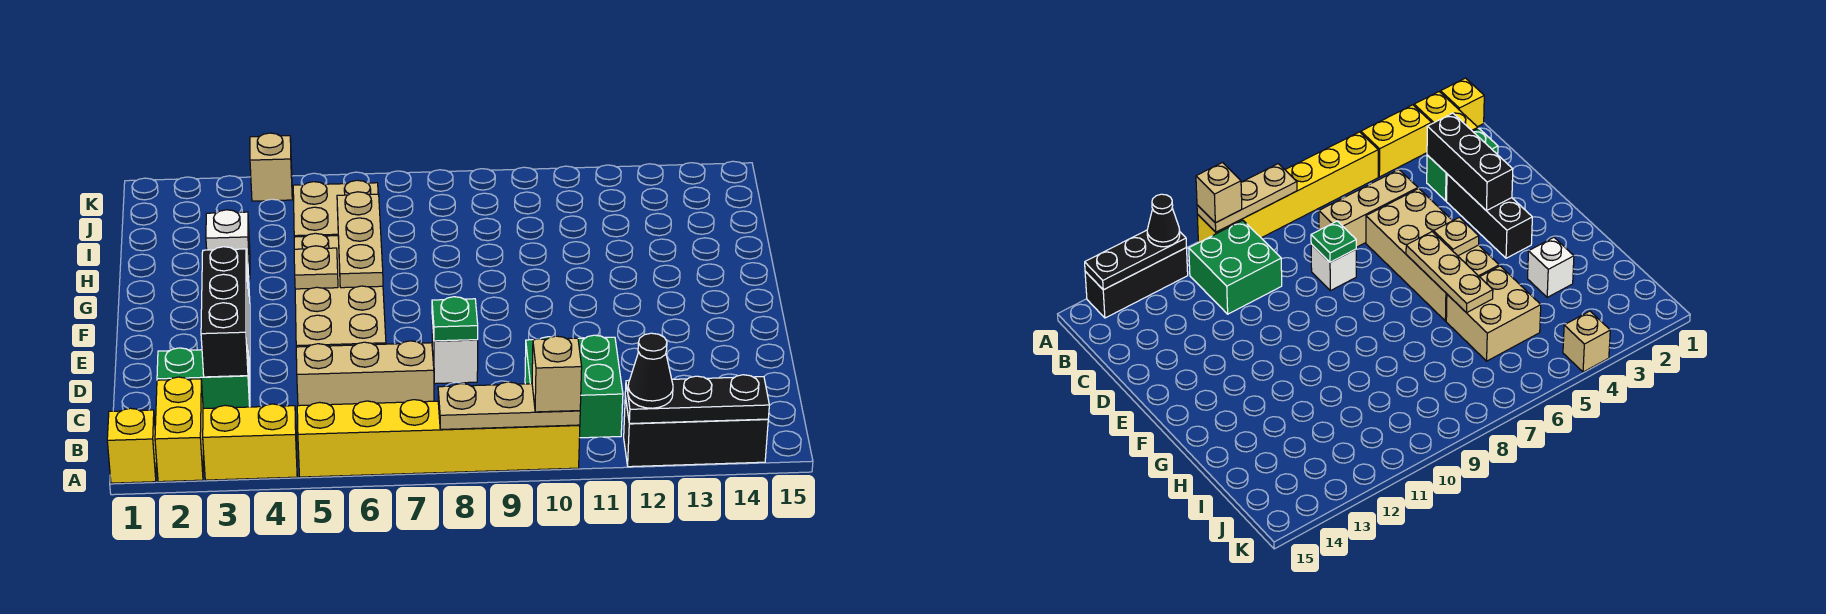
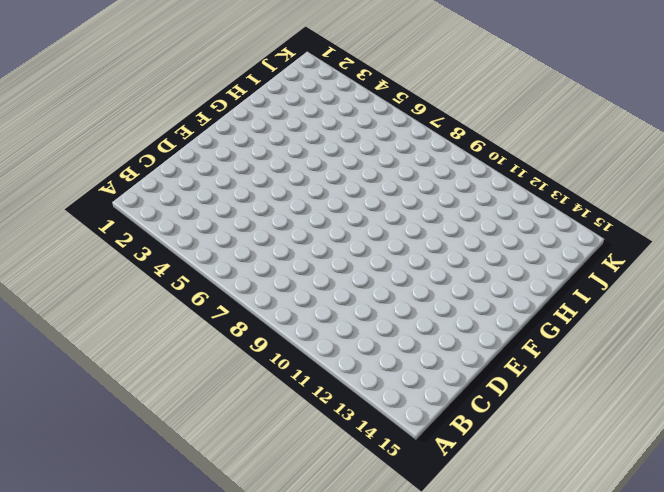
none -> yellow 1x1 brick [107,408,157,483]
none -> yellow 1x2 brick [155,377,203,482]
none -> yellow 1x2 brick [203,404,297,480]

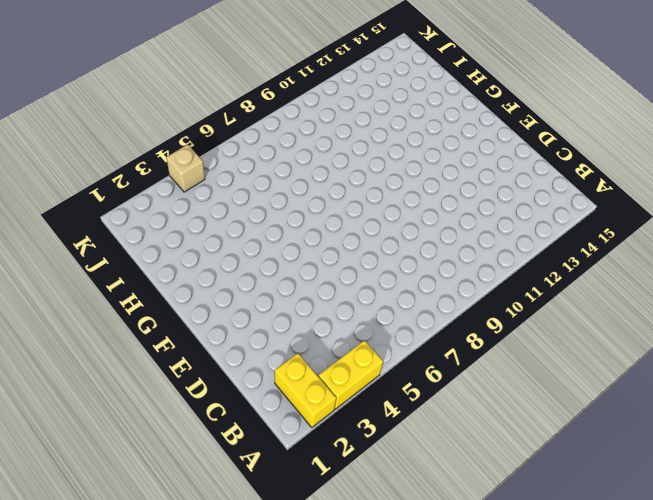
none -> yellow 1x1 brick [107,408,157,483]
none -> yellow 1x6 brick [297,400,580,477]
none -> black 1x3 brick [624,397,768,467]

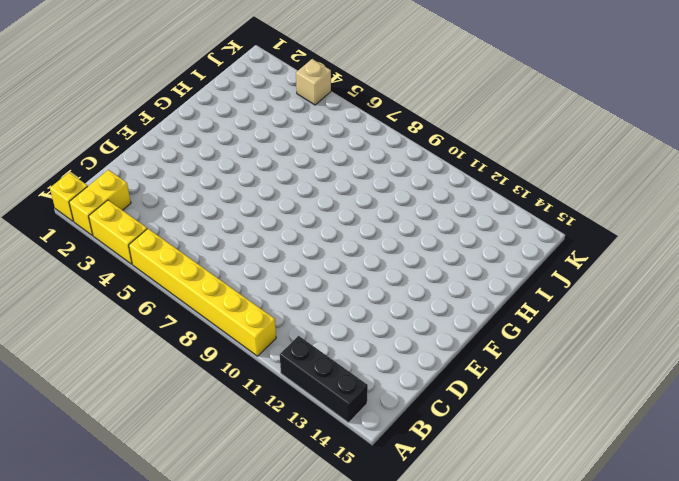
none -> green 2x2 brick [525,335,623,438]
none -> green 1x2 brick [157,348,250,408]
none -> tan 1x3 brick [296,341,434,406]

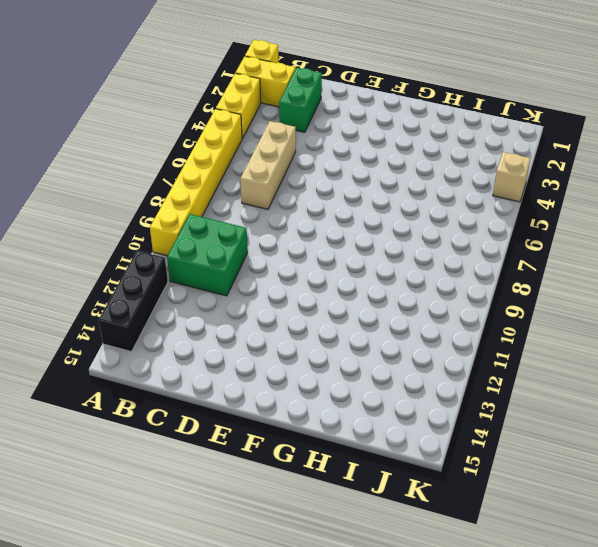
none -> black 1x3 brick [1447,174,1532,258]
none -> tan 2x4 brick [294,233,386,347]
none -> white 1x1 brick [432,320,478,384]

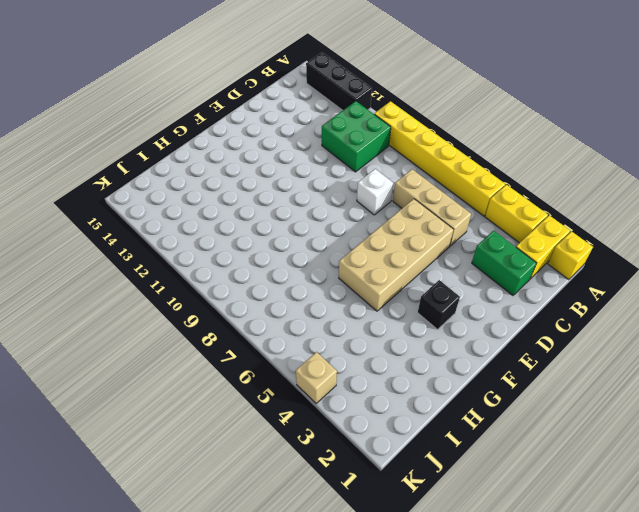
black 1x1 brick [418,280,460,329] -> black 1x3 brick [1447,174,1532,258]
none -> white 1x1 brick [206,210,250,279]
none -> tan 2x2 brick [293,180,378,237]
none -> tan 1x3 plate [438,382,580,429]

